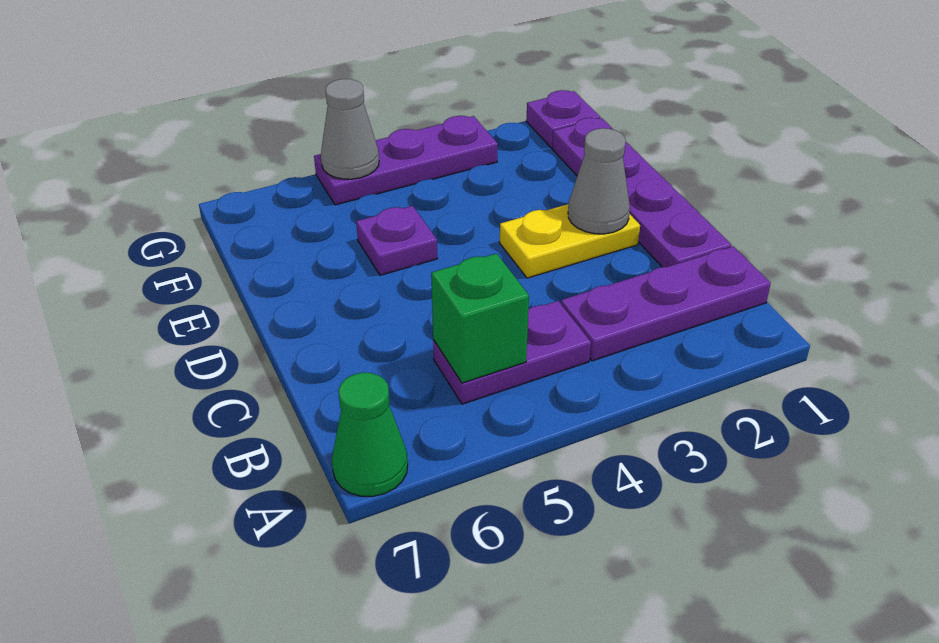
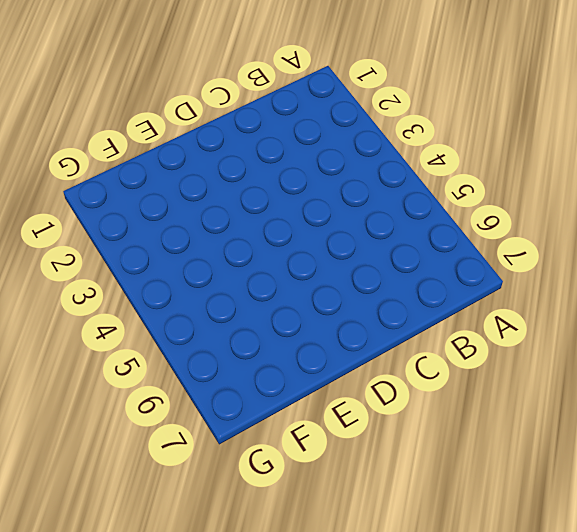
none -> green 1x1 cone [332,372,408,497]
none -> purple 1x3 plate [561,246,771,361]

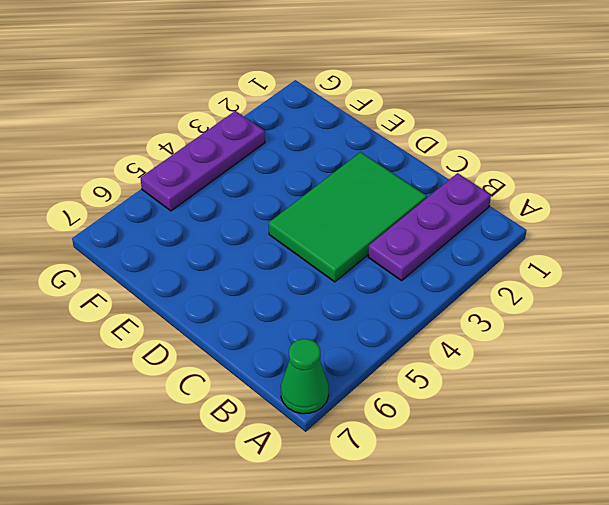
green 2x3 tile [269,152,427,282] -> yellow 1x2 plate [500,204,640,278]
none -> purple 1x2 plate [433,301,591,404]
none -> purple 1x4 plate [552,118,731,267]

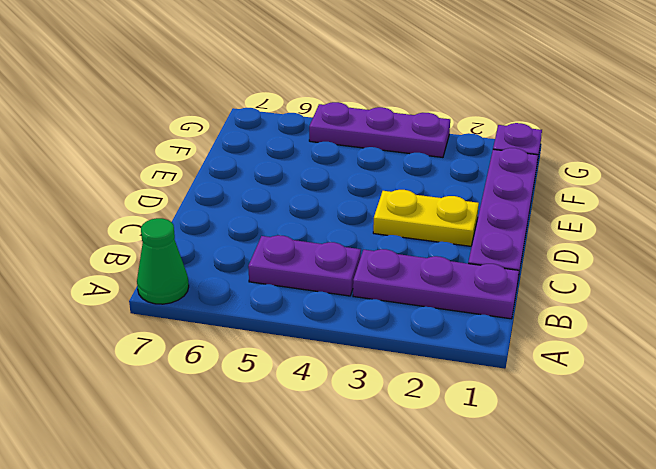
none -> purple 1x1 plate [356,206,437,275]
none -> green 1x1 brick [431,253,529,383]

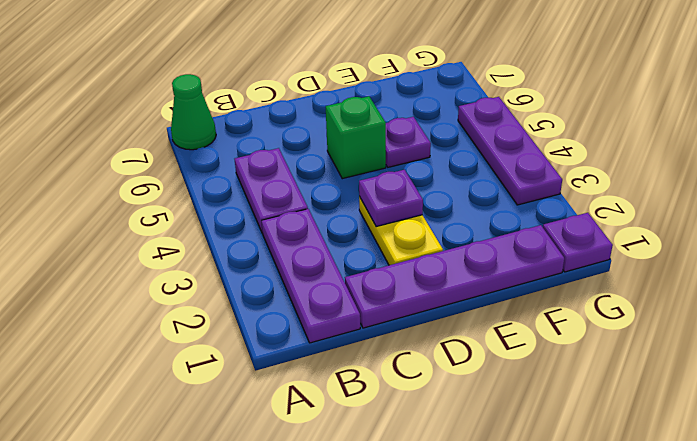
purple 1x1 plate [359,170,423,226] -> none
green 1x1 brick [326,96,386,179] -> green 1x1 brick moved to [431,253,529,383]
none -> grey 1x1 cone [568,128,630,234]
none -> grey 1x1 cone [321,79,379,179]

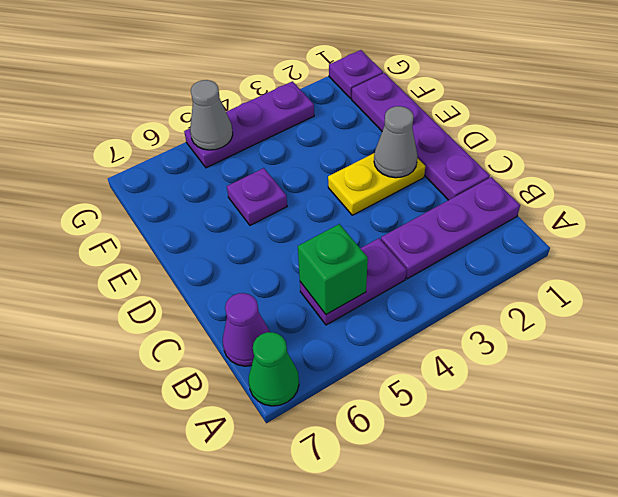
purple 1x1 cone [223,293,270,366] -> none

